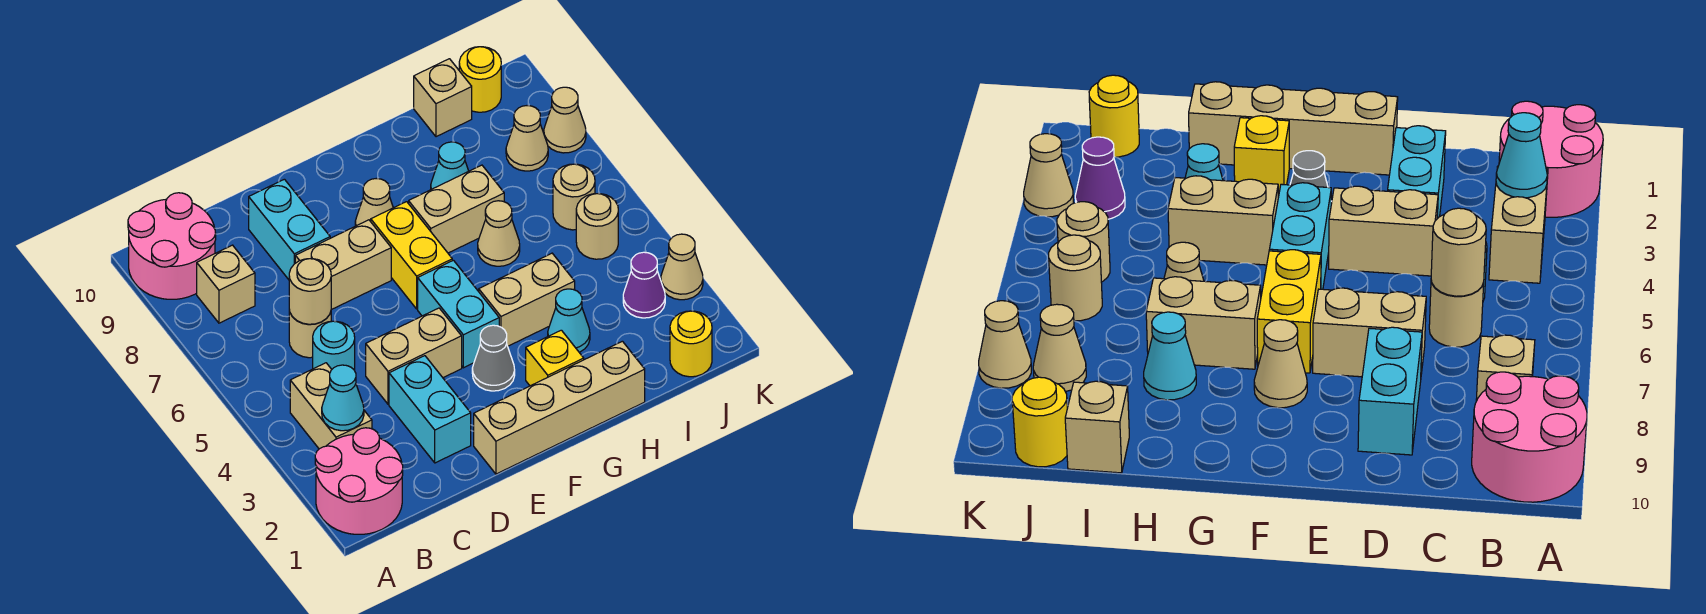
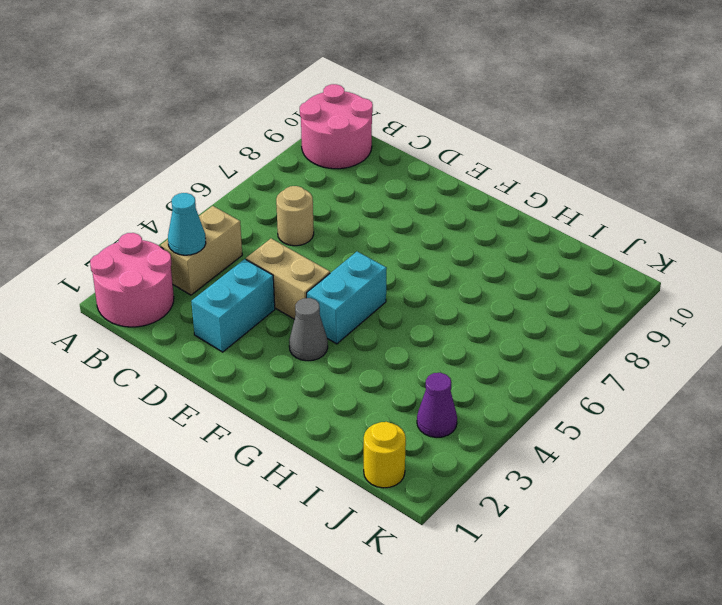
none -> tan 1x1 brick [197,245,255,323]
none -> cyan 1x1 round brick [313,321,355,370]
none -> tan 1x2 brick [295,220,391,310]
none -> cyan 1x2 brick [249,179,330,280]

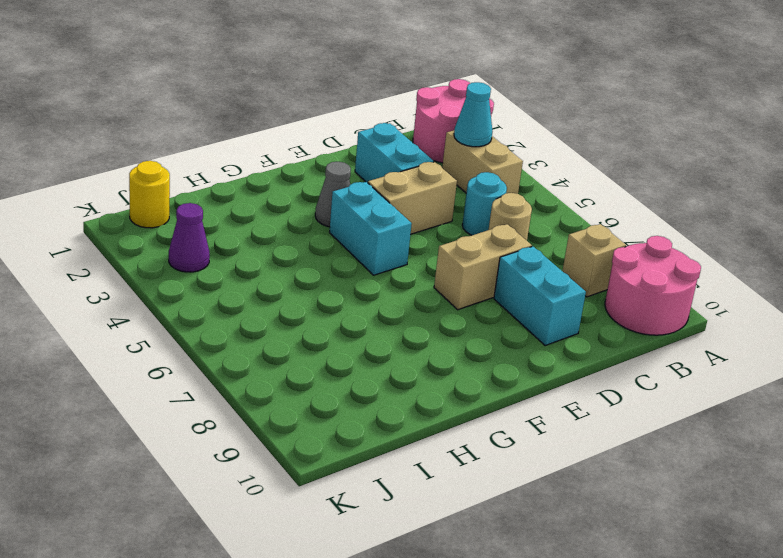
none -> tan 1x4 brick [474,341,645,474]
none -> yellow 1x2 brick [371,202,452,309]
none -> tan 1x1 cone [355,179,393,226]
none -> yellow 1x1 brick [526,330,584,386]

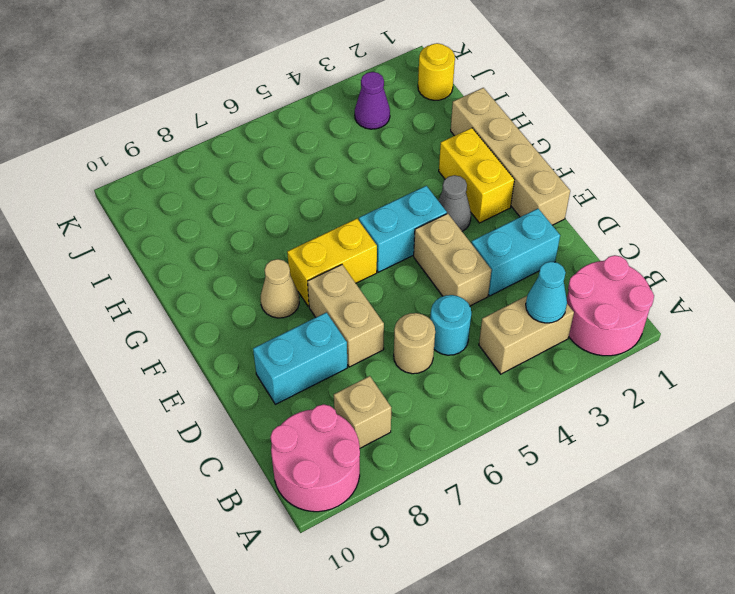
yellow 1x2 brick [439,128,514,223] -> yellow 1x1 brick [526,330,584,386]
none -> tan 1x2 brick [479,253,575,346]
none -> tan 1x2 brick [409,165,504,253]
none -> cyan 1x1 cone [548,289,590,352]
none -> tan 1x1 cone [478,201,520,266]

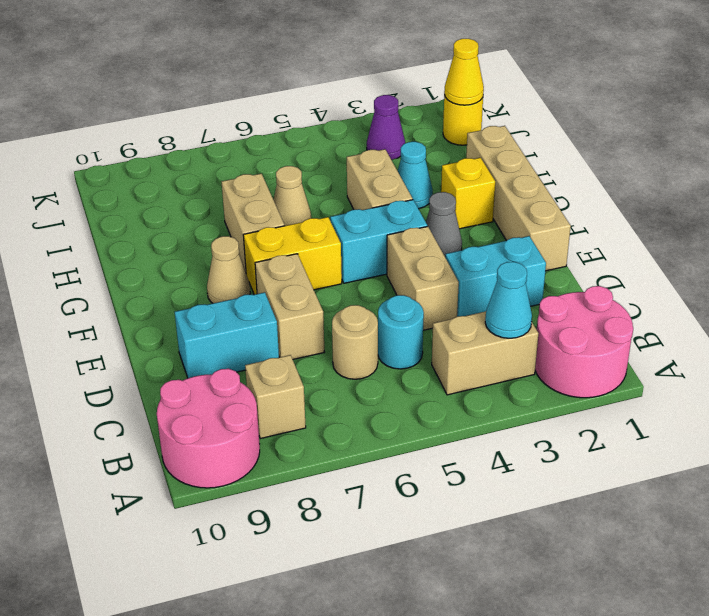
yellow 1x1 cone [444,39,484,105] -> none
none -> cyan 1x1 cone [431,142,469,189]
none -> tan 1x1 brick [414,59,472,137]
none -> tan 1x1 round brick [576,193,618,259]
none -> tan 1x1 round brick [553,164,595,230]

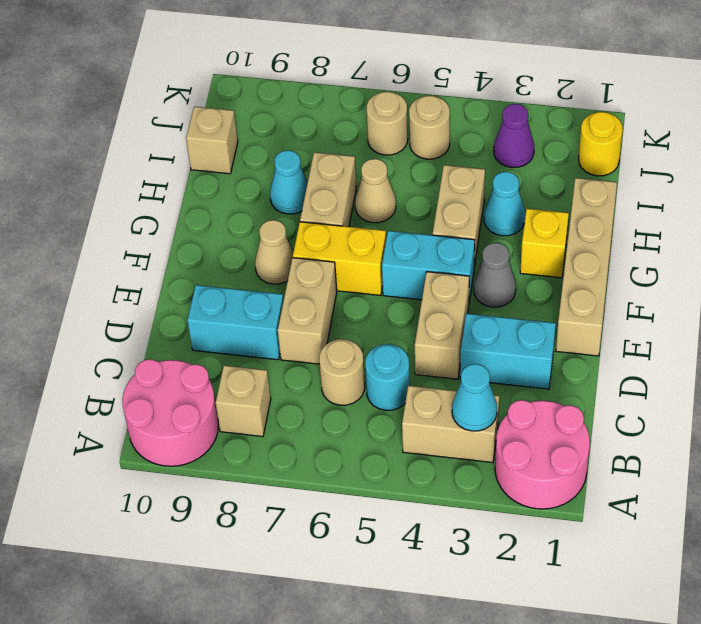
none -> tan 1x1 cone [506,106,548,171]
none -> yellow 1x1 round brick [459,47,501,112]
none -> tan 1x1 cone [661,234,703,300]
none -> tan 1x1 cone [544,87,586,153]

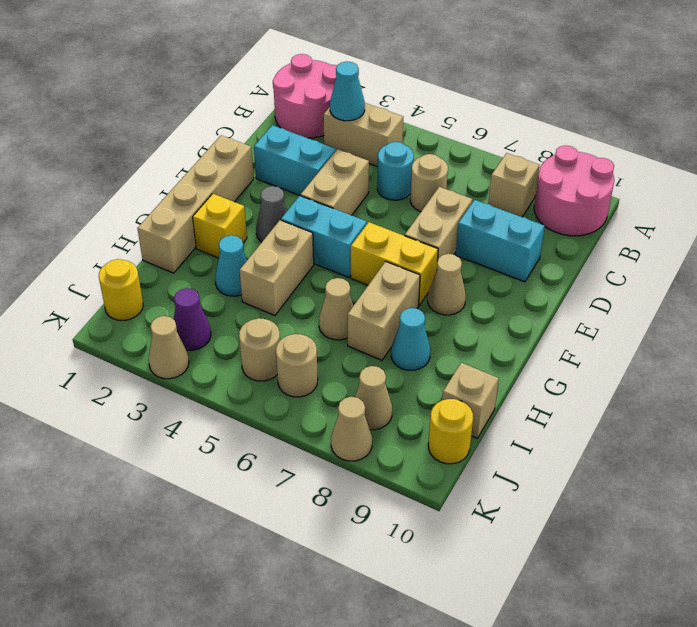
none -> tan 1x1 round brick [289,259,331,324]

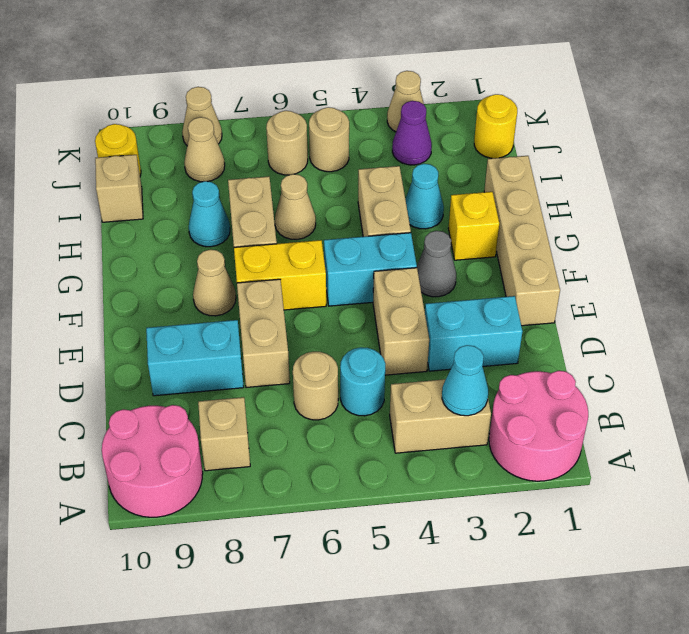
none -> tan 1x1 round brick [289,259,331,324]

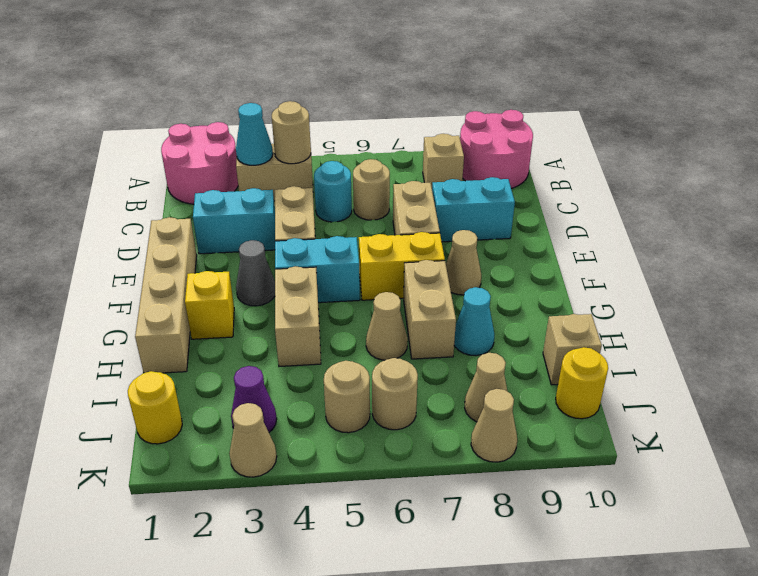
tan 1x1 round brick [272,101,311,164] -> tan 1x1 round brick moved to [289,259,331,324]
none -> cyan 1x1 cone [548,289,590,352]

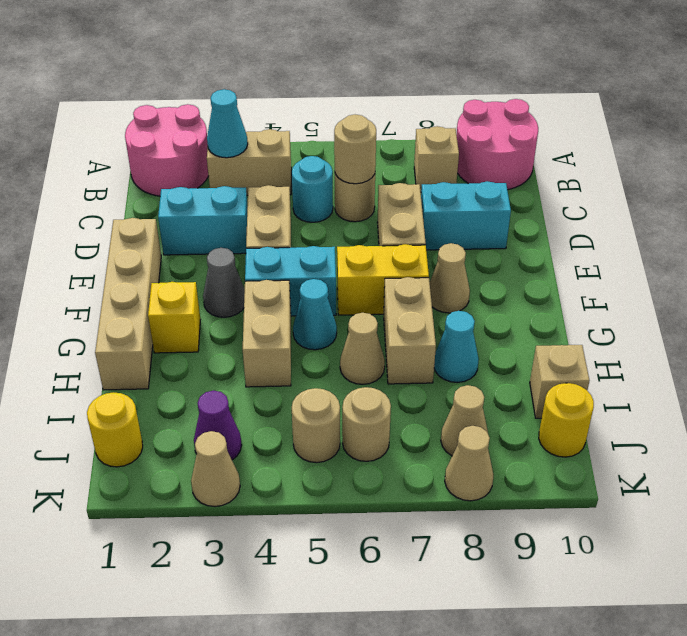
cyan 1x1 cone [293,279,337,350] -> cyan 1x1 cone moved to [548,289,590,352]

